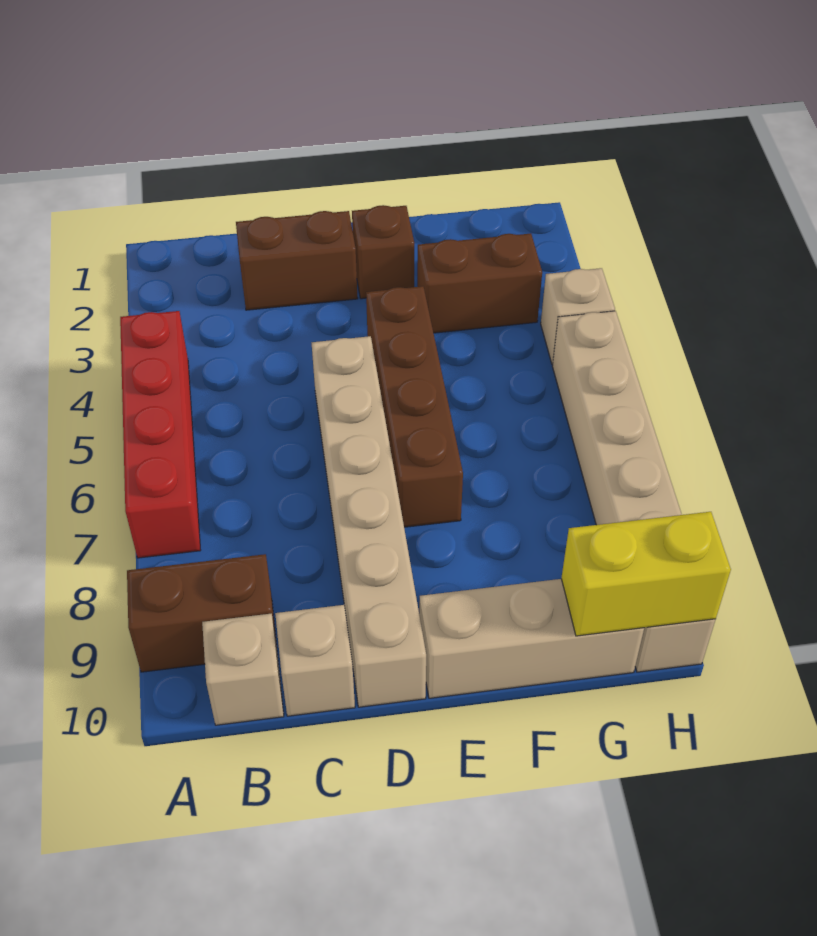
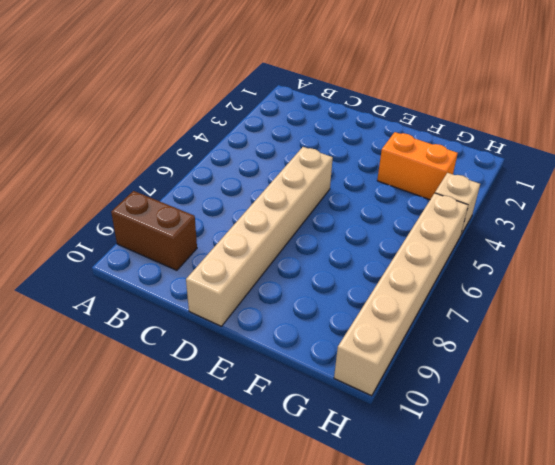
orange 1x2 brick [377,132,458,200] -> brown 1x2 brick [417,233,542,333]
none -> red 1x4 brick [120,311,201,558]
none -> tan 1x1 brick [202,614,284,725]
none -> brown 1x2 brick [236,211,358,310]

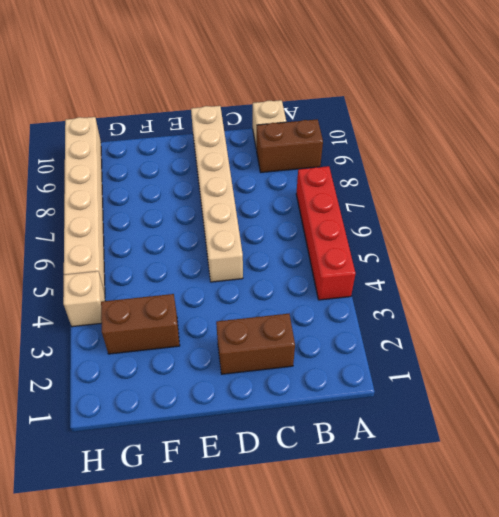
none -> tan 1x1 brick [275,605,355,716]
none -> brown 1x1 brick [352,205,414,299]
none -> brown 1x4 brick [366,286,463,527]

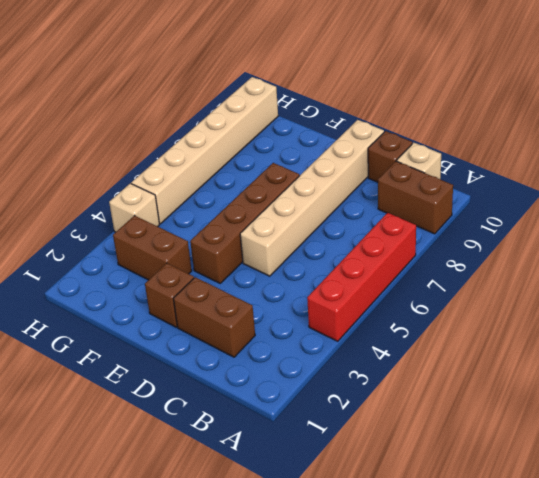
brown 1x1 brick [368,131,412,182] -> tan 1x1 brick [275,605,355,716]
none -> tan 1x3 brick [419,579,644,698]
none -> yellow 1x2 brick [561,512,731,636]

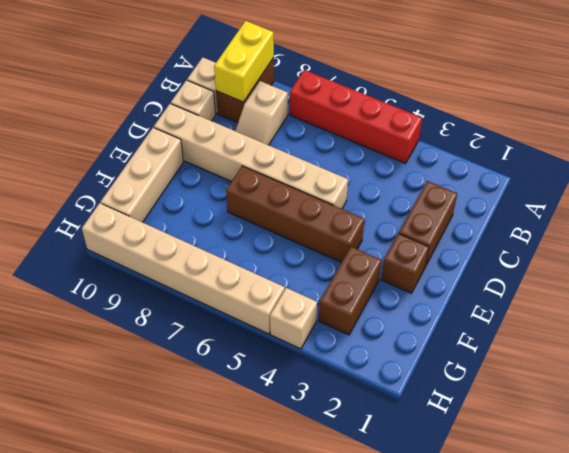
yellow 1x2 brick [214,21,274,102] -> yellow 1x2 brick moved to [561,512,731,636]
tan 1x2 slope [235,81,288,145] -> none

